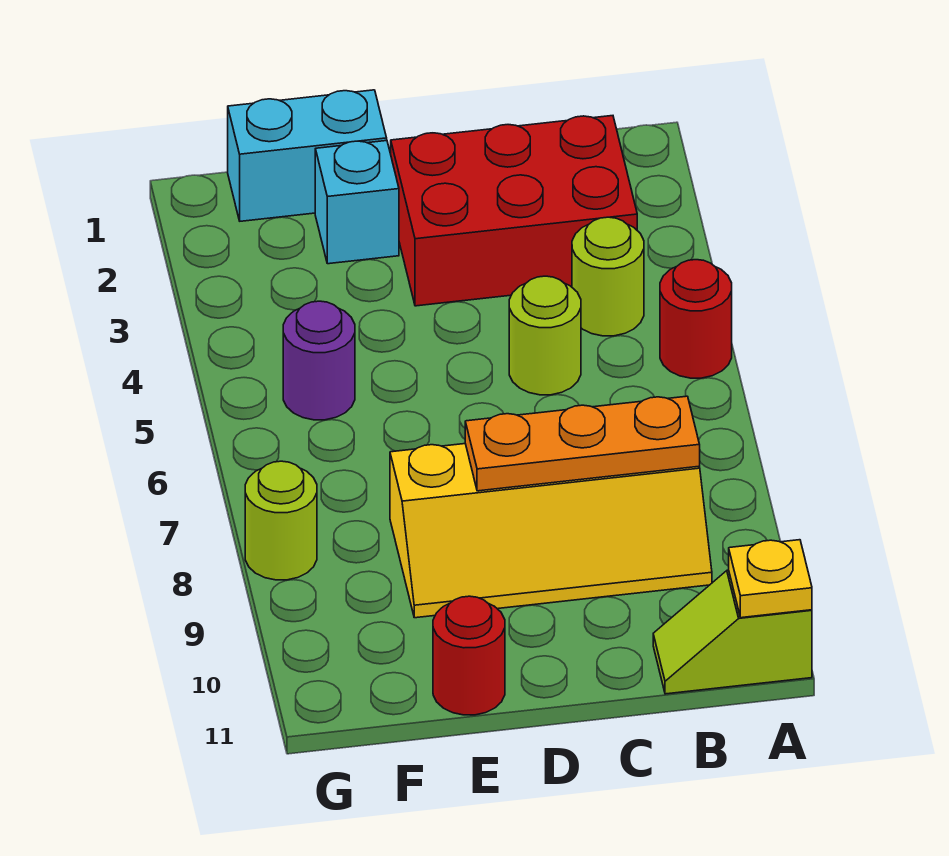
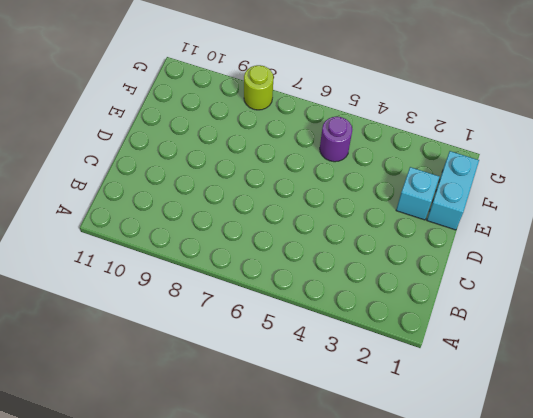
none -> red 1x1 round brick [660,260,732,378]
none -> lime 1x2 slope [653,570,812,694]
none -> red 2x3 brick [391,116,637,306]

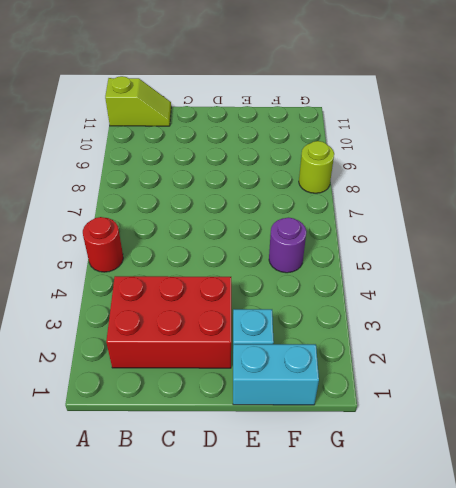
none -> lime 1x1 round brick [572,217,644,336]
none -> yellow 2x4 slope [390,444,712,618]
none -> lime 1x1 round brick [509,276,581,395]

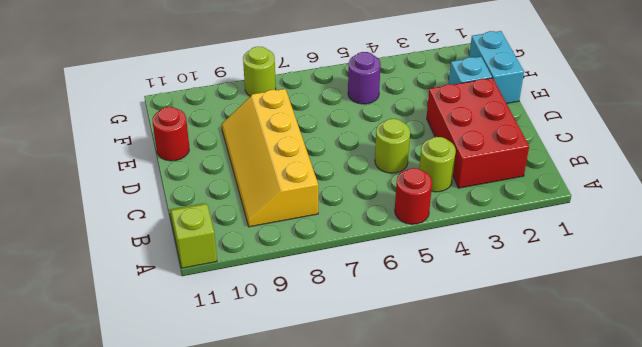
none -> yellow 1x1 plate [729,540,812,618]
none -> orange 1x3 plate [465,396,700,491]

